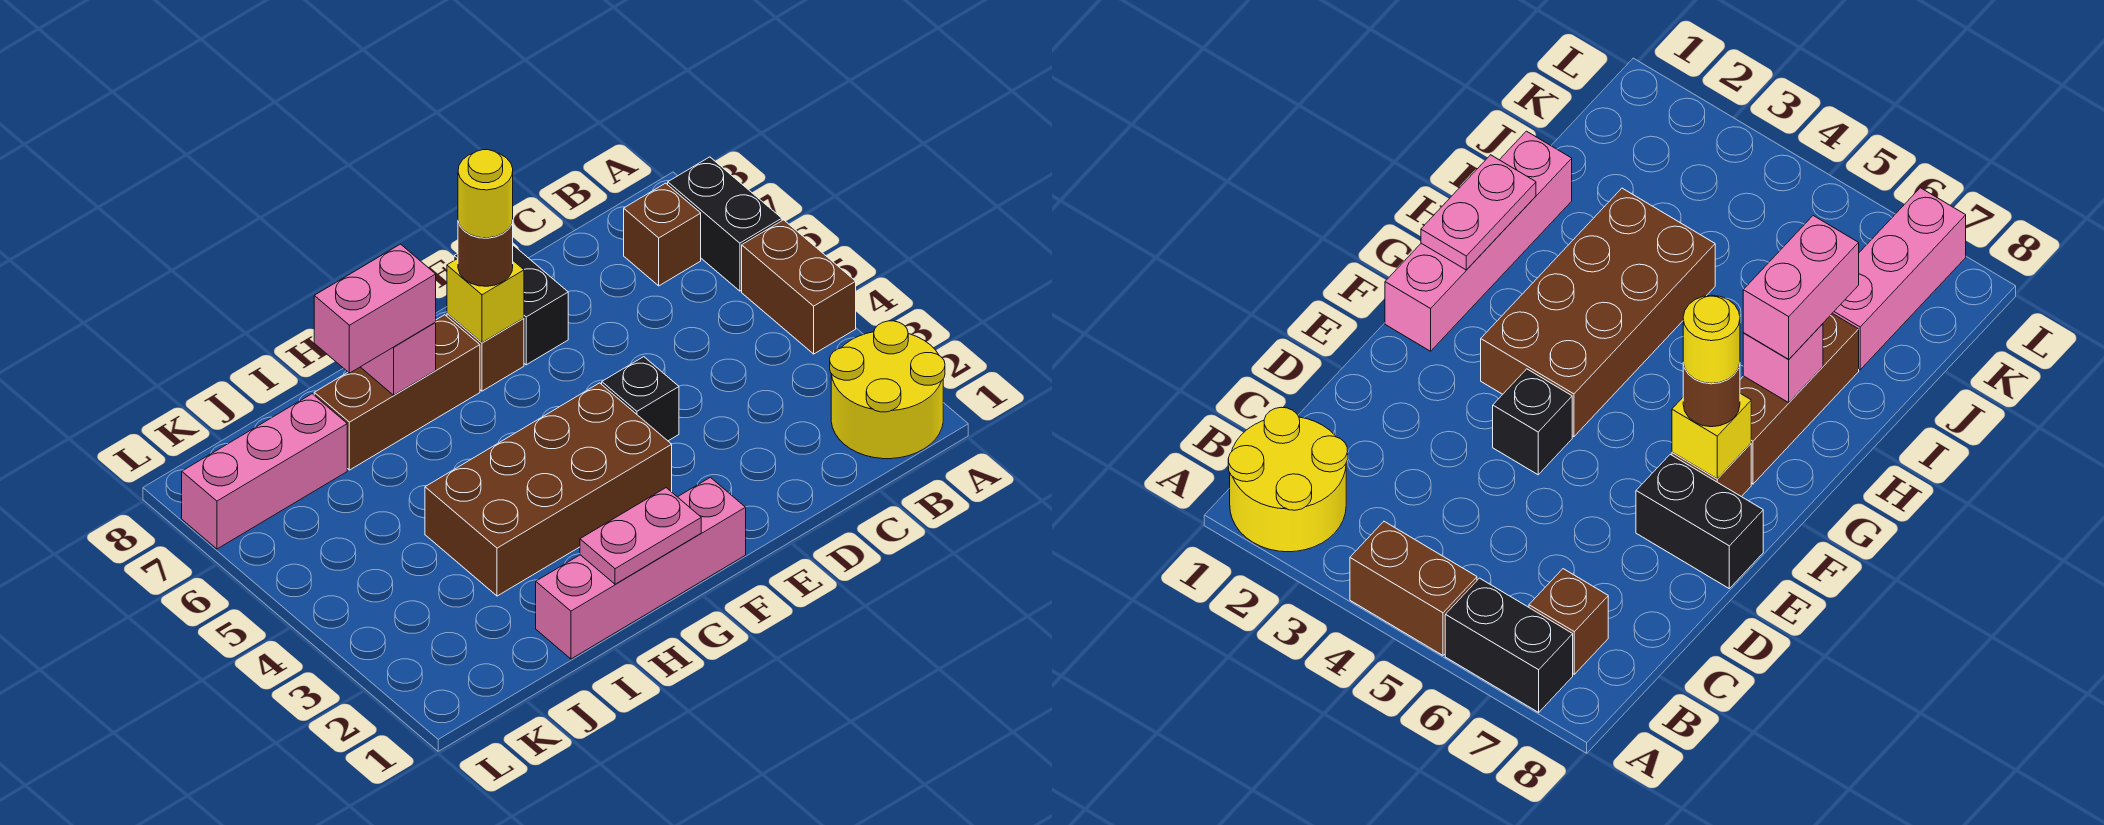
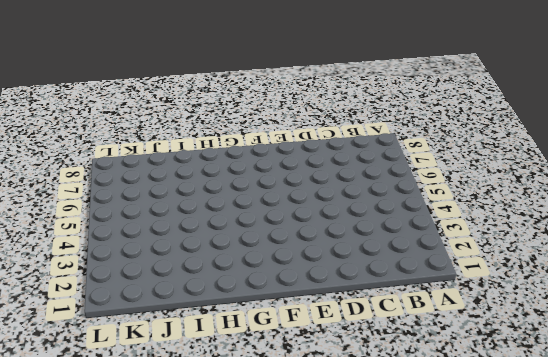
none -> yellow 2x2 round brick [830,321,945,459]
none -> brown 1x2 brick [742,220,856,354]
none -> black 1x2 brick [668,157,782,291]

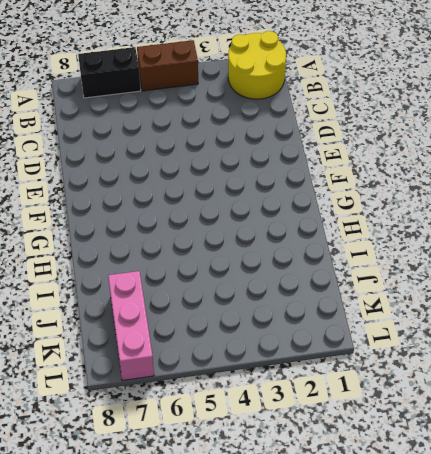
none -> brown 1x1 brick [624,183,701,286]
none -> black 1x1 brick [602,357,679,441]
none -> black 1x2 brick [454,245,568,365]

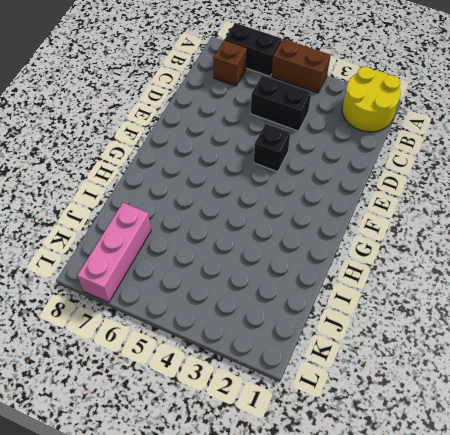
black 1x2 brick [251,75,311,131] -> black 1x2 brick moved to [454,245,568,365]
none -> pink 1x4 brick [536,477,746,659]
none -> brown 2x4 brick [425,383,672,596]
none -> brown 1x1 brick [447,313,524,391]

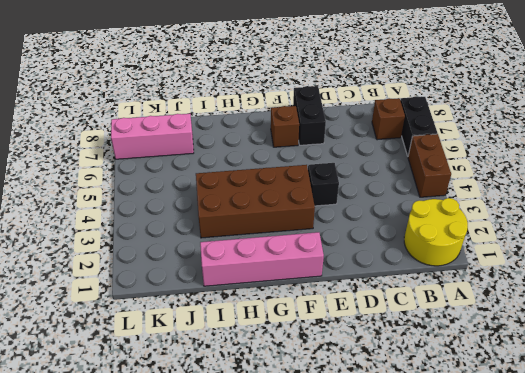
none -> brown 1x3 brick [314,315,480,470]
none -> yellow 1x1 brick [447,258,524,343]
none -> pink 1x2 plate [580,488,701,584]

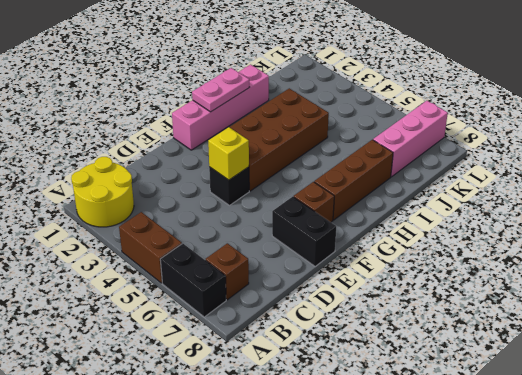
yellow 1x1 brick [208,127,249,180] -> yellow 1x1 brick moved to [447,258,524,343]
none -> pink 1x1 brick [361,323,436,395]
none -> brown 1x1 round brick [458,221,513,286]
none -> pink 1x2 brick [314,244,436,373]

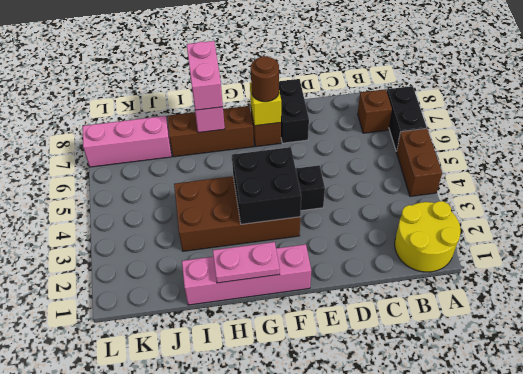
black 2x2 brick [232,147,301,224] -> none
pink 1x2 brick [187,41,223,110] -> pink 1x2 brick turned to [314,244,436,373]
none -> yellow 1x1 round brick [458,150,513,238]

